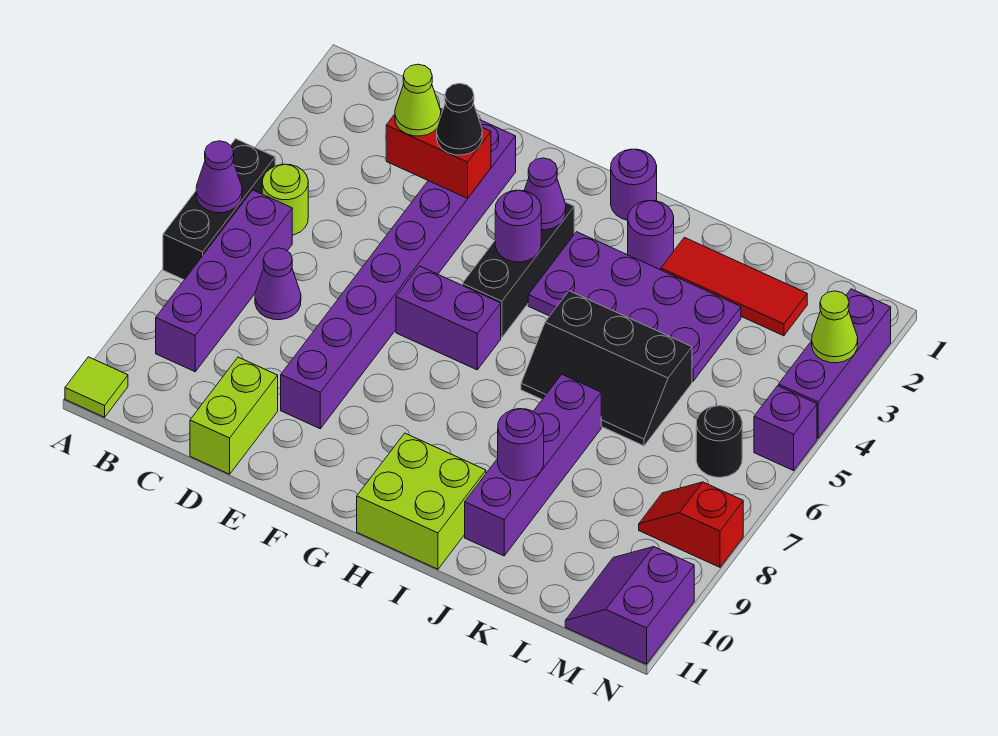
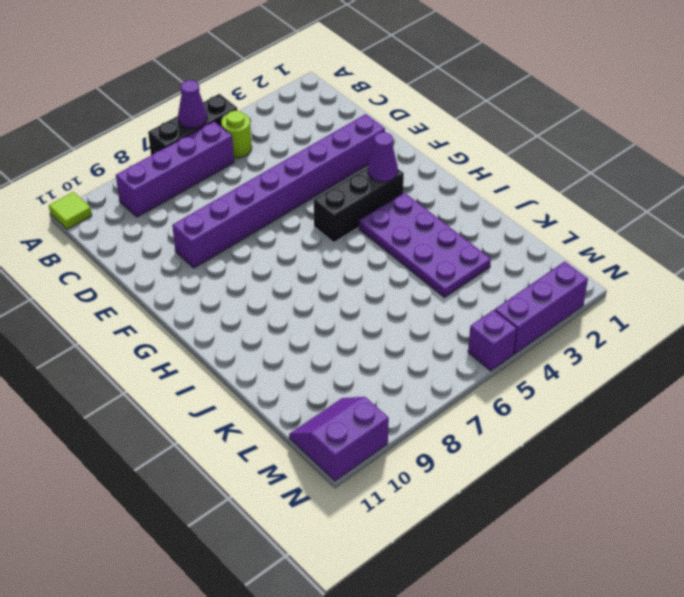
none -> purple 1x1 cone [255,248,301,320]
none -> lime 1x2 brick [190,357,278,474]
none -> purple 1x2 brick [396,266,501,370]

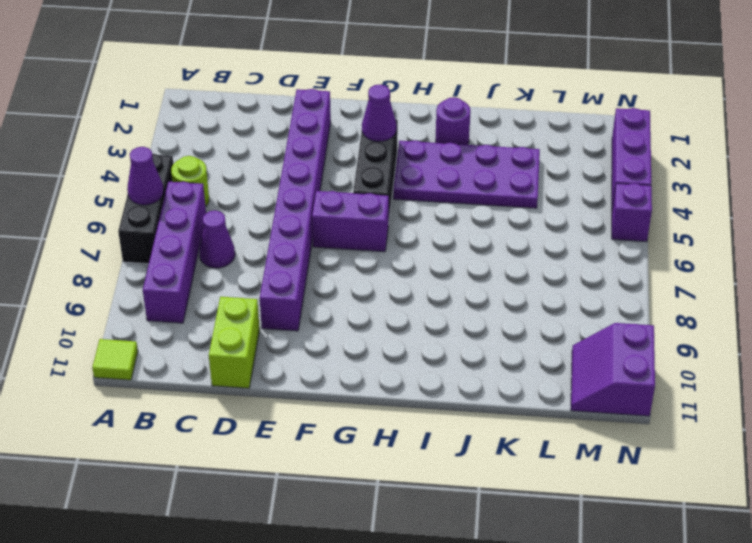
none -> purple 1x1 round brick [611,149,657,220]
none -> lime 2x2 brick [357,433,486,569]
none -> black 2x3 slope [521,291,692,446]

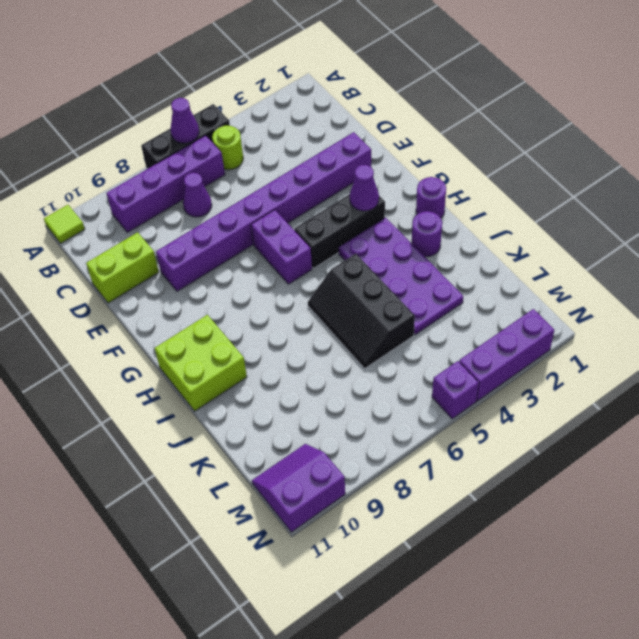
none -> red 1x3 tile [661,237,807,336]
none -> purple 1x4 brick [465,374,601,556]
none -> black 1x1 round brick [696,406,742,477]

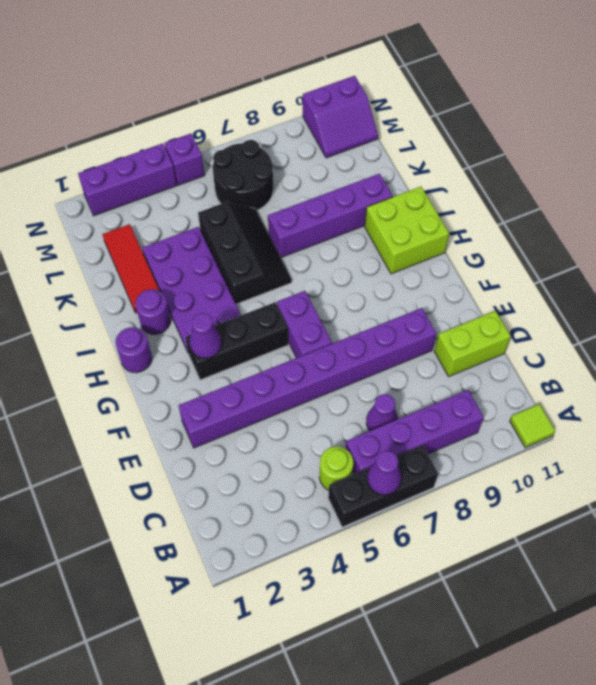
black 2x2 round brick [213,140,273,210] -> black 1x1 round brick [696,406,742,477]
none -> red 1x2 slope [639,482,743,567]
none -> red 1x2 brick [386,108,491,198]
none -> purple 1x1 round brick [495,190,541,262]

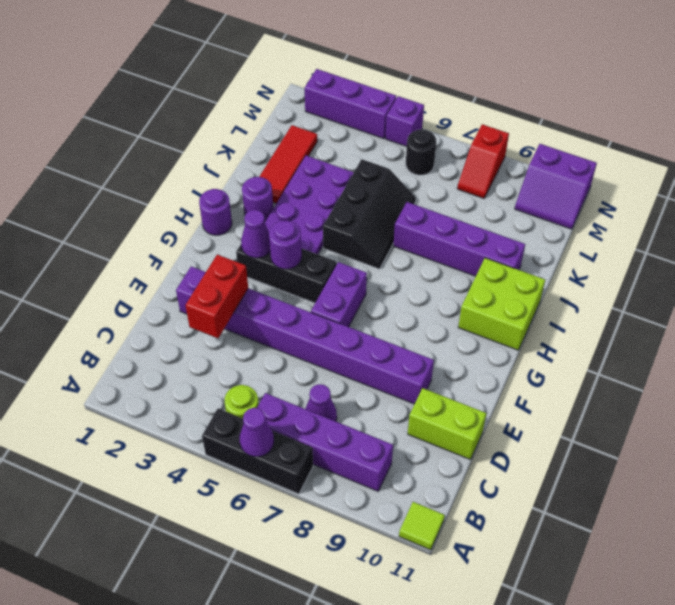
none -> purple 1x1 round brick [498,409,544,480]
none -> lime 1x1 cone [812,291,858,363]
none -> lime 1x1 cone [395,64,441,136]

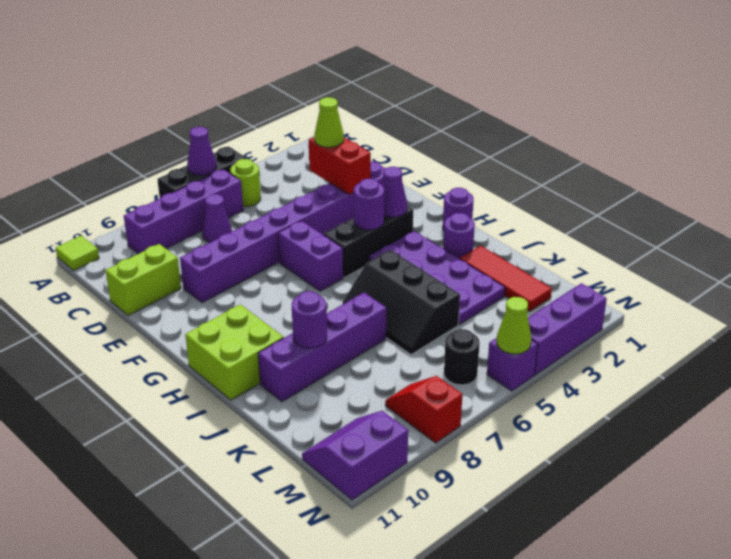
lime 1x1 cone [497,297,531,354] -> lime 1x1 cone moved to [812,291,858,363]
none -> black 1x1 cone [437,83,482,155]

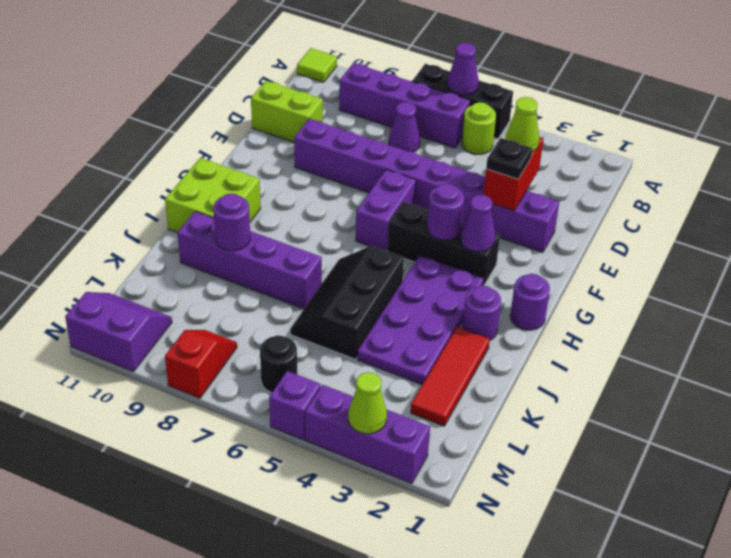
black 1x1 plate [486,138,532,179] -> black 1x1 cone [437,83,482,155]

